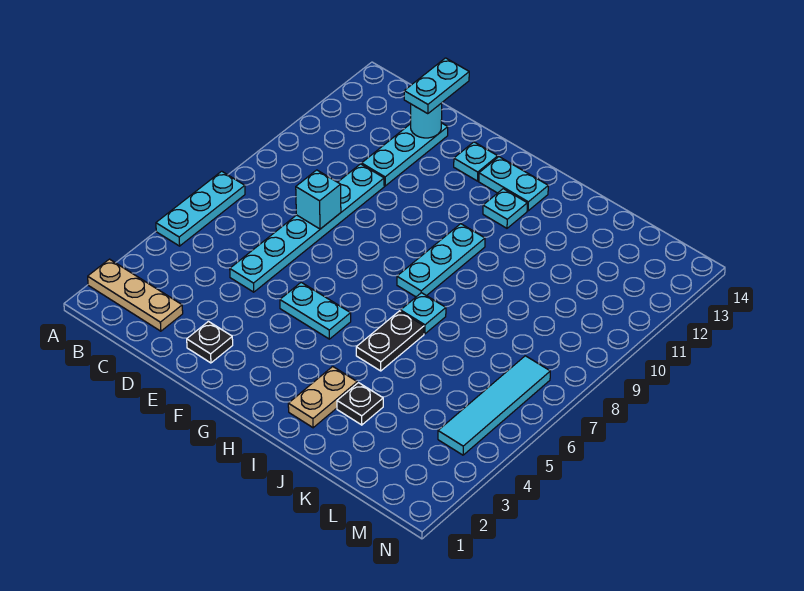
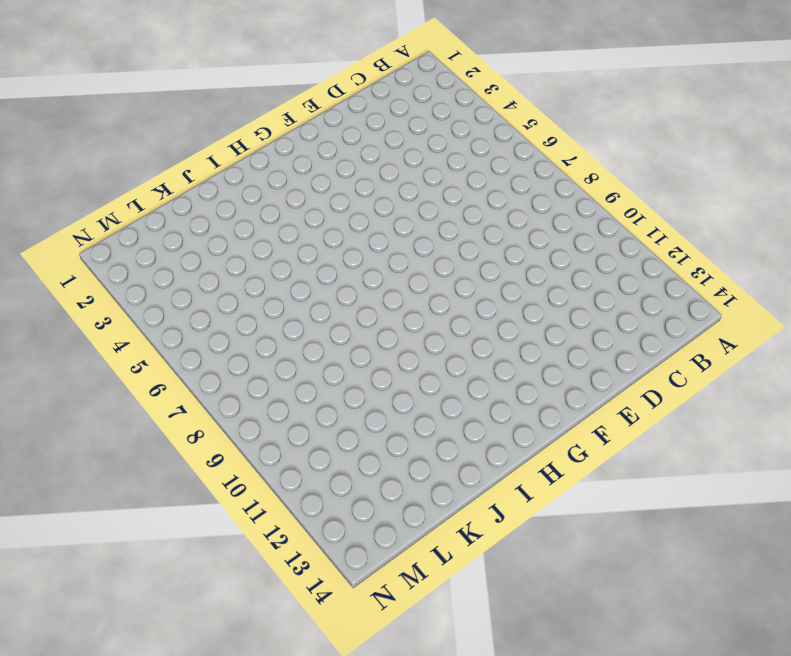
none -> tan 1x3 plate [88,259,183,331]
none -> cyan 1x3 plate [156,171,245,246]
none -> cyan 1x6 plate [230,164,384,292]

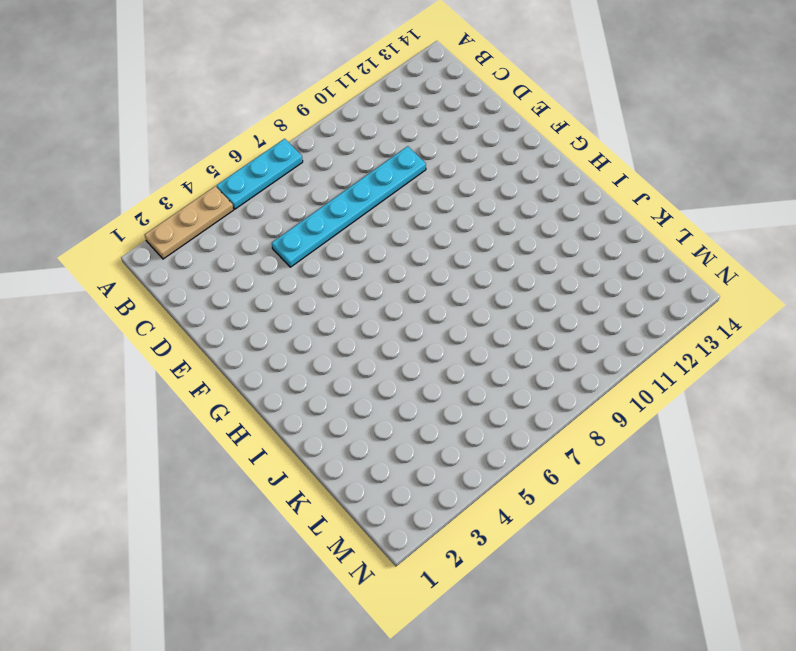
tan 1x3 plate [145,186,234,259] -> tan 1x3 plate turned to [88,259,183,331]
none -> cyan 1x3 plate [362,123,448,186]
none -> black 1x1 plate [187,321,233,363]
none -> cyan 1x2 plate [280,282,351,339]

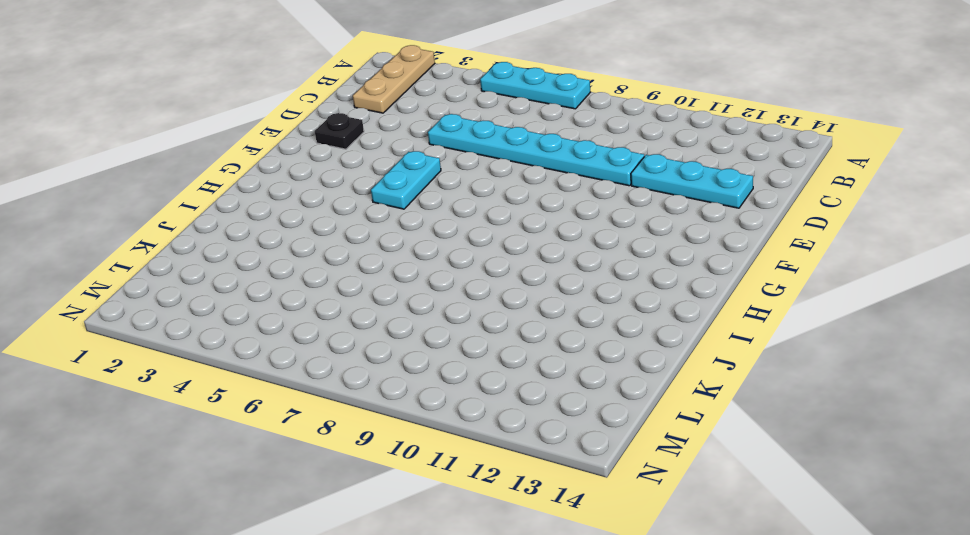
none -> cyan 1x1 plate [454,142,498,181]
none -> cyan 1x2 plate [479,157,548,211]
none -> cyan 1x3 plate [397,224,485,297]

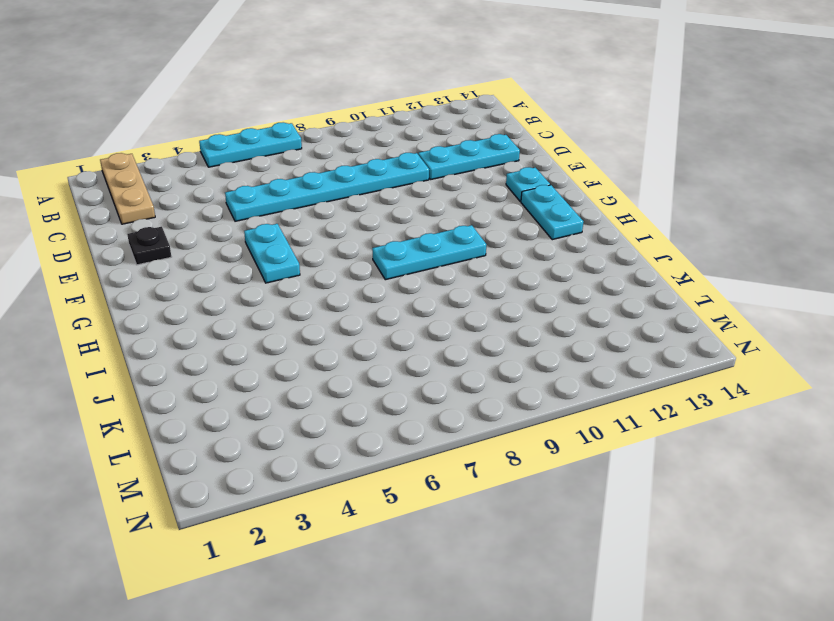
none -> cyan 1x1 plate [483,189,527,228]
none -> tan 1x2 plate [288,367,357,428]
none -> black 1x2 plate [356,311,424,371]

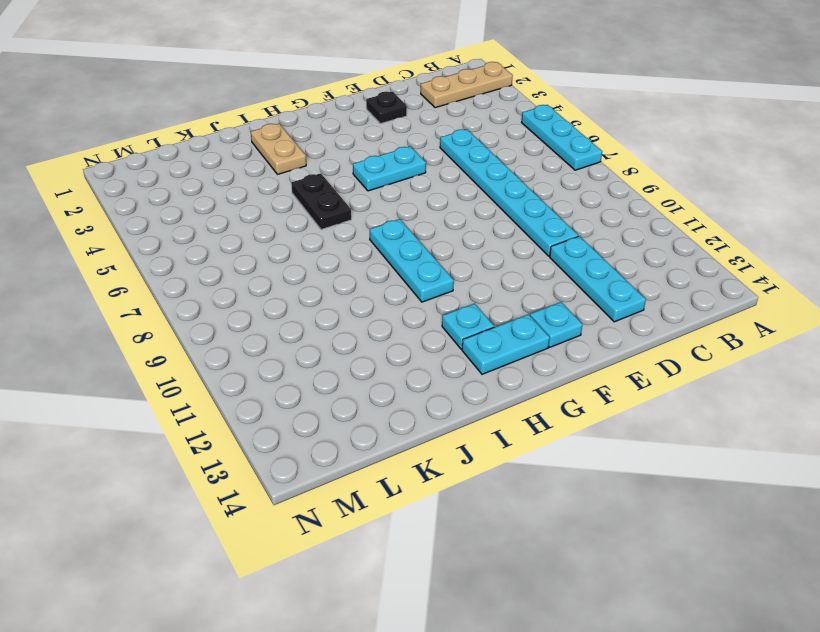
none -> cyan 1x1 plate [401,293,446,334]
none -> black 1x1 plate [337,383,383,425]
none -> cyan 1x4 tile [438,356,550,455]

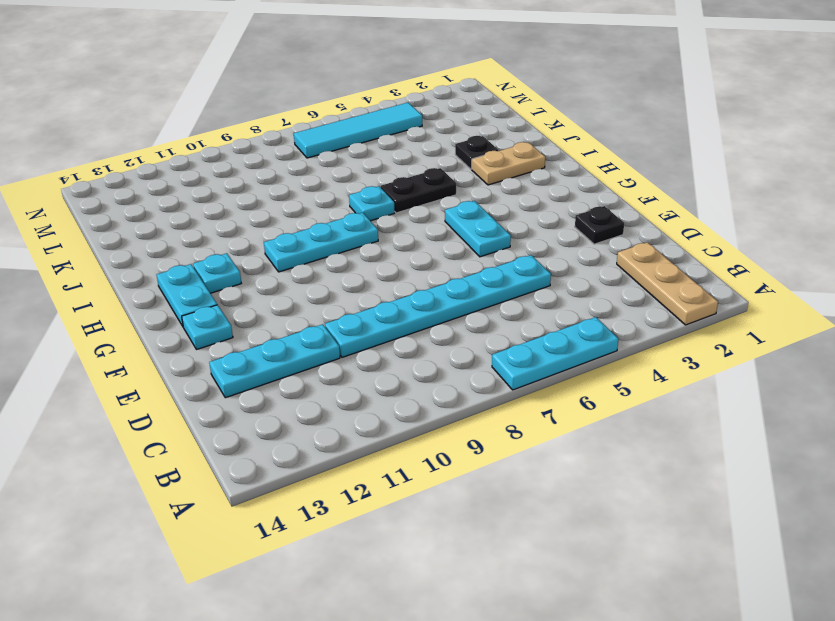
none -> cyan 1x1 brick [296,170,341,229]
none -> cyan 1x1 round brick [411,103,442,138]
none -> cyan 1x2 plate [404,58,469,114]

